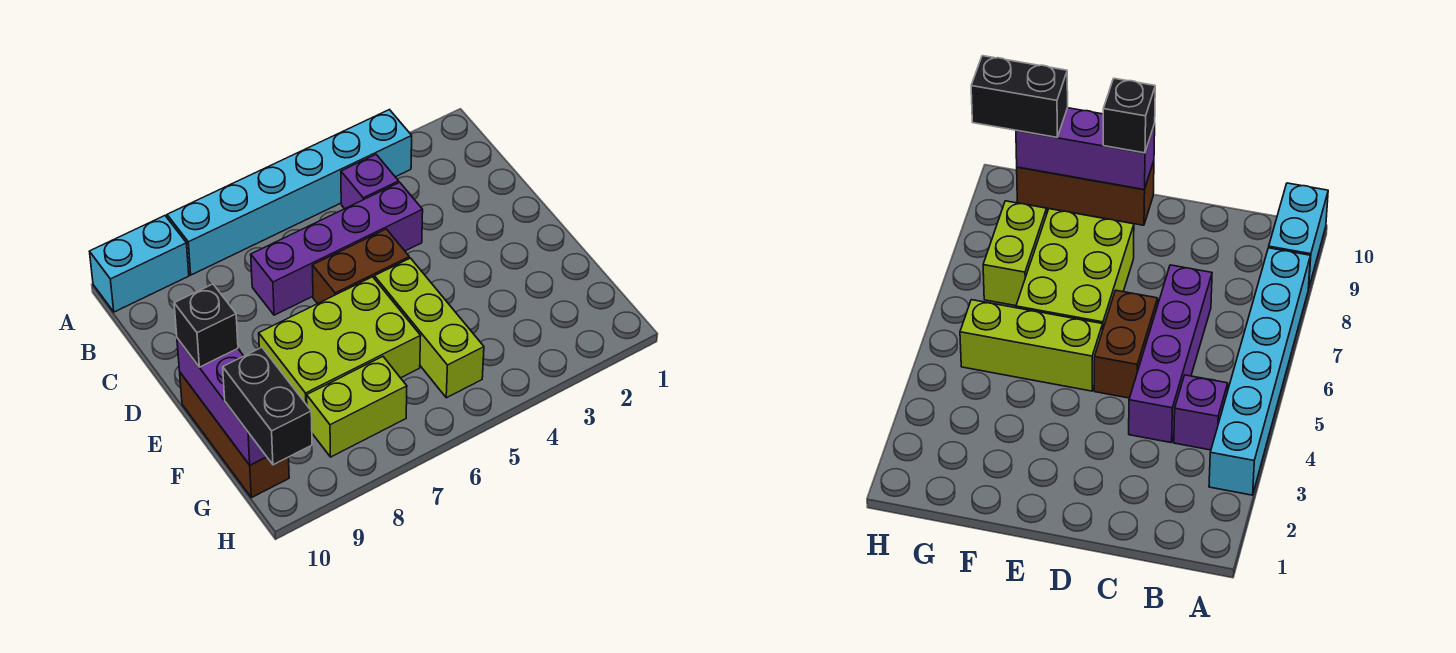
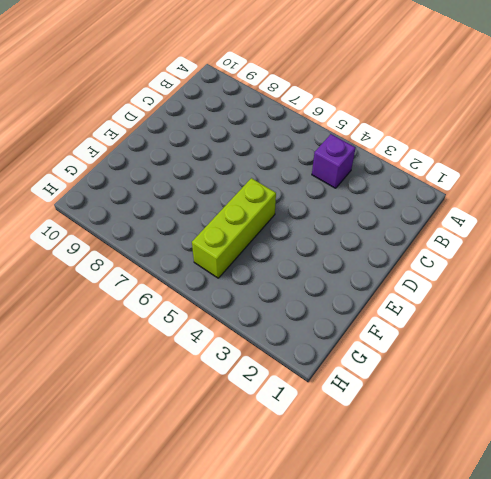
none -> cyan 1x6 brick [167,110,412,275]
none -> cyan 1x2 brick [90,216,189,312]
none -> purple 1x4 brick [251,182,423,315]

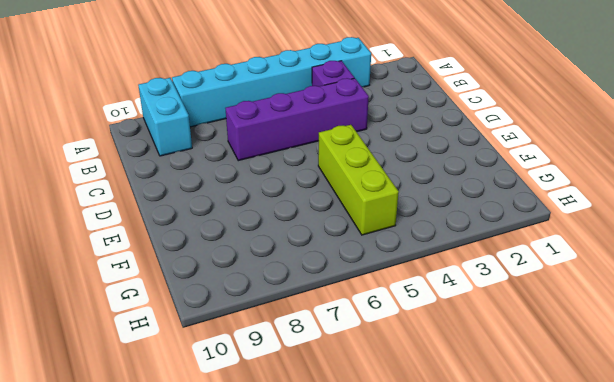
cyan 1x2 brick [138,78,192,156] -> cyan 1x2 brick turned to [90,216,189,312]
none -> brown 1x2 brick [312,229,409,304]
none -> lime 2x3 brick [259,277,421,405]
none -> brown 1x3 brick [180,373,289,498]

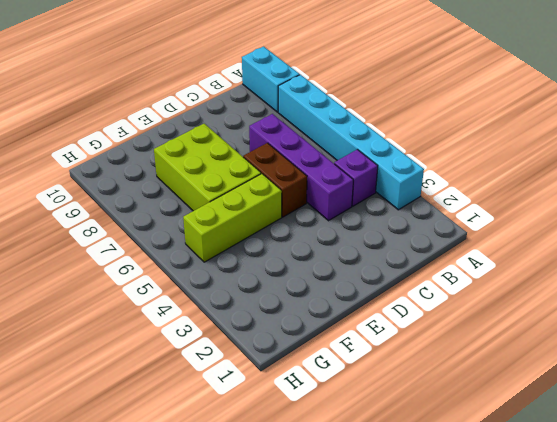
none -> brown 1x3 brick [180,373,289,498]
none -> lime 1x2 brick [307,357,407,457]
none -> purple 1x3 brick [177,338,267,465]

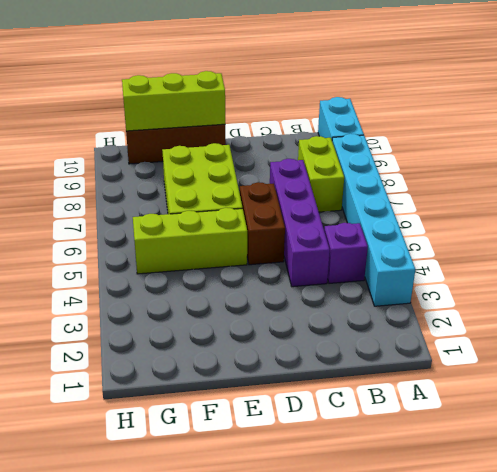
lime 1x2 brick [298,136,344,212] -> lime 1x2 brick moved to [307,357,407,457]
lime 1x3 brick [122,71,225,131] -> purple 1x3 brick [177,338,267,465]
none -> black 1x1 brick [174,284,238,367]
none -> black 1x2 brick [223,347,312,465]

